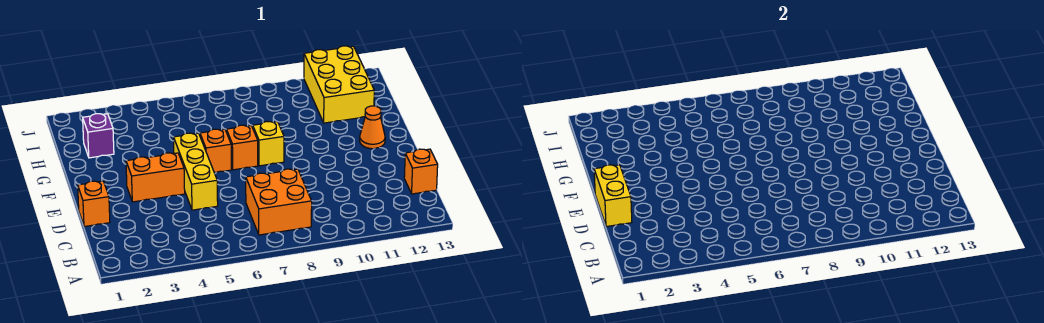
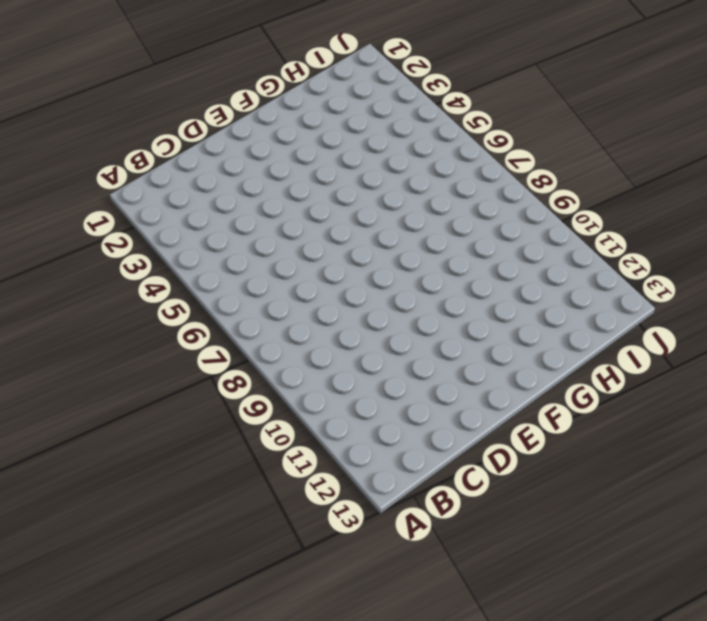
none -> orange 2x2 brick [246,169,312,235]
none -> orange 1x1 brick [404,149,438,194]
none -> orange 1x1 brick [78,181,110,227]

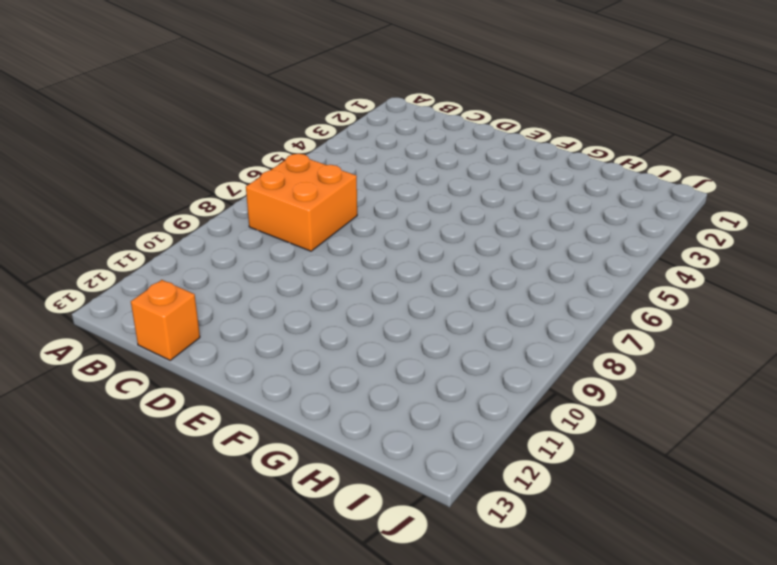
none -> orange 1x1 brick [78,181,110,227]
none -> yellow 1x3 brick [174,133,218,210]
none -> orange 1x2 brick [126,153,185,202]

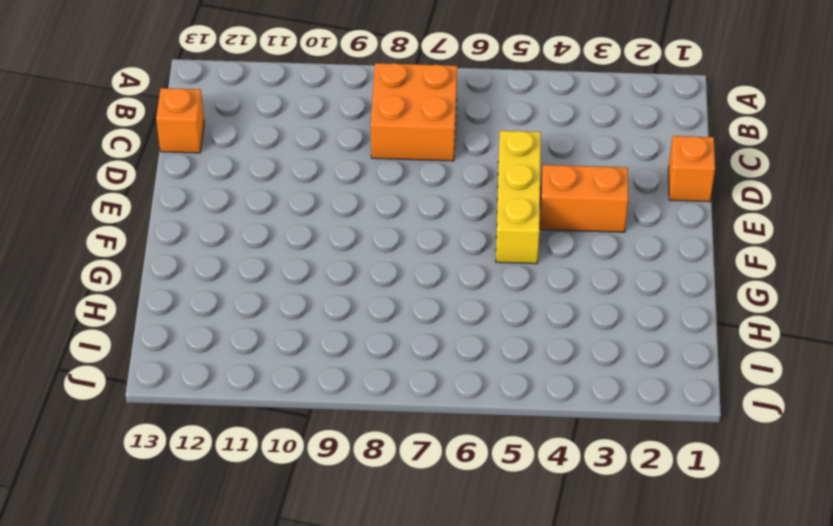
none -> orange 1x1 brick [200,129,231,173]
none -> orange 1x1 brick [226,125,258,170]
none -> yellow 1x1 brick [253,121,284,166]

